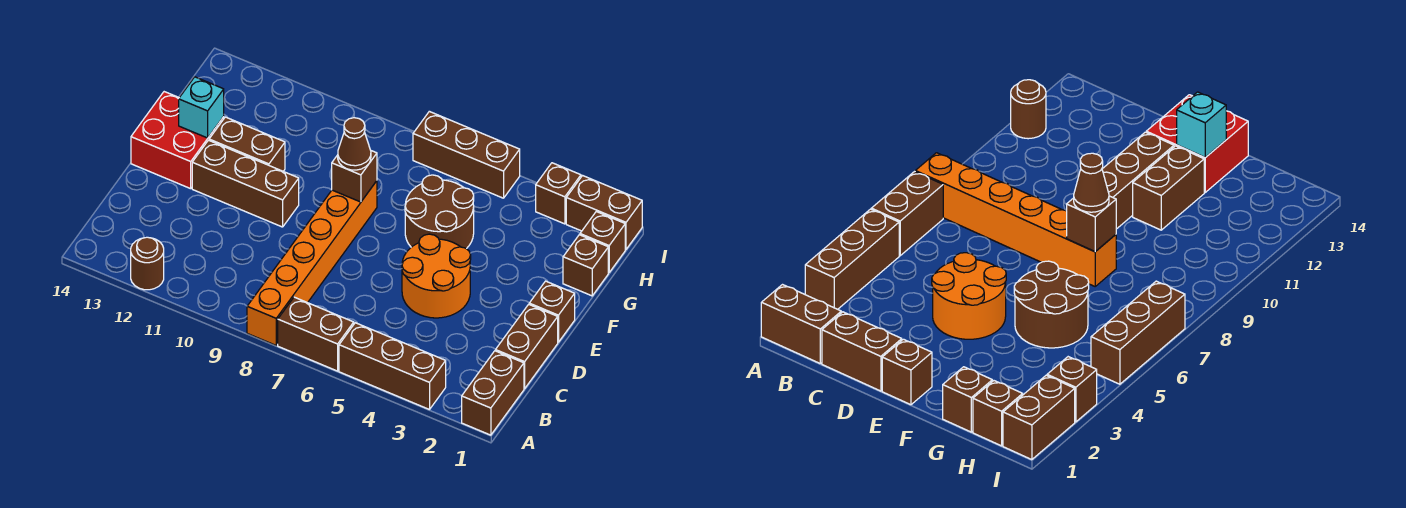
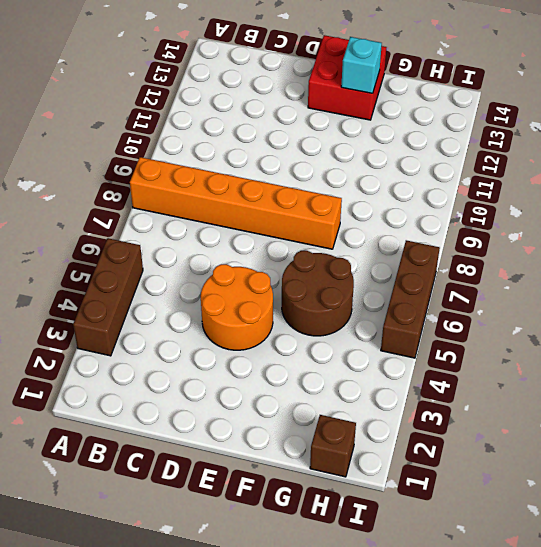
none -> brown 1x2 brick [462,351,524,435]
none -> brown 1x2 brick [278,297,354,371]
none -> brown 1x1 round brick [131,237,164,290]

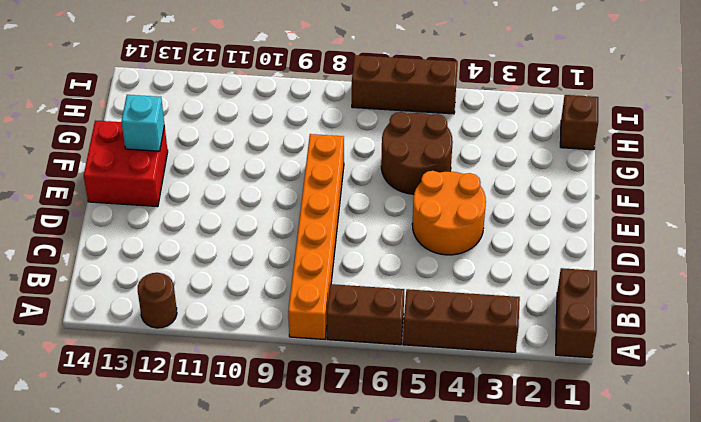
none -> brown 1x2 brick [496,304,558,389]
none -> brown 1x1 brick [529,281,575,342]
none -> brown 1x3 brick [192,140,299,227]

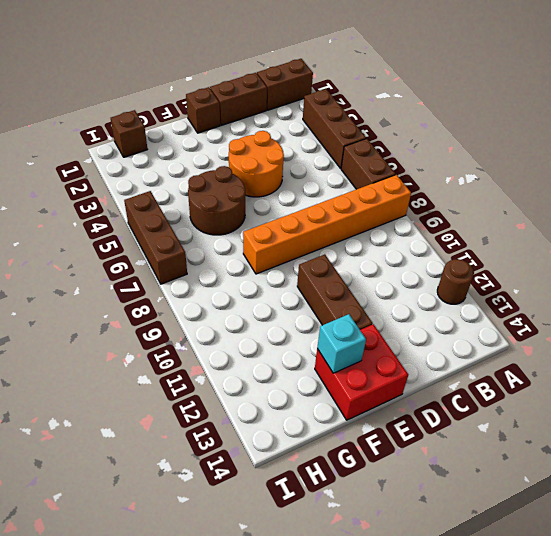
none -> brown 1x2 brick [209,117,285,171]
none -> brown 1x1 brick [563,235,608,296]
none -> brown 1x2 brick [566,176,642,249]

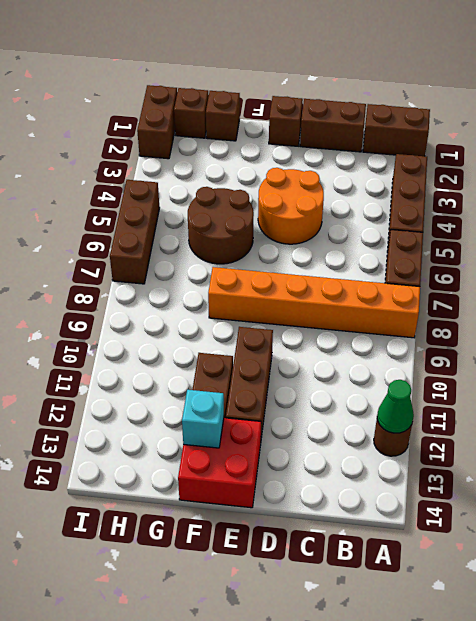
green 1x1 cone [377,380,414,433] -> none
none -> brown 1x1 brick [536,163,581,224]
none -> brown 1x1 brick [332,151,377,202]
none -> brown 1x1 cone [338,118,371,170]

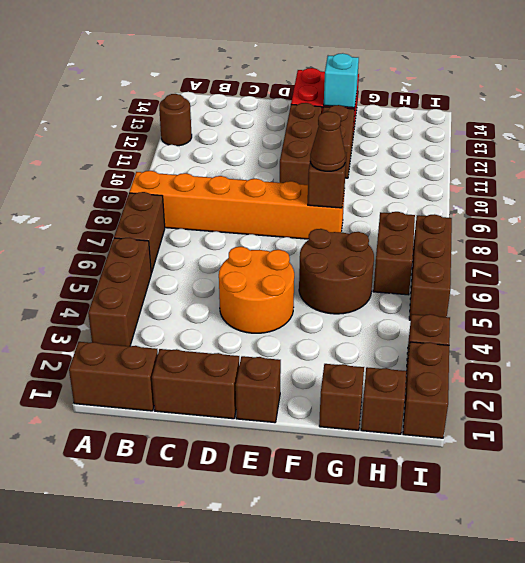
brown 1x2 brick [373,212,415,295] -> none

